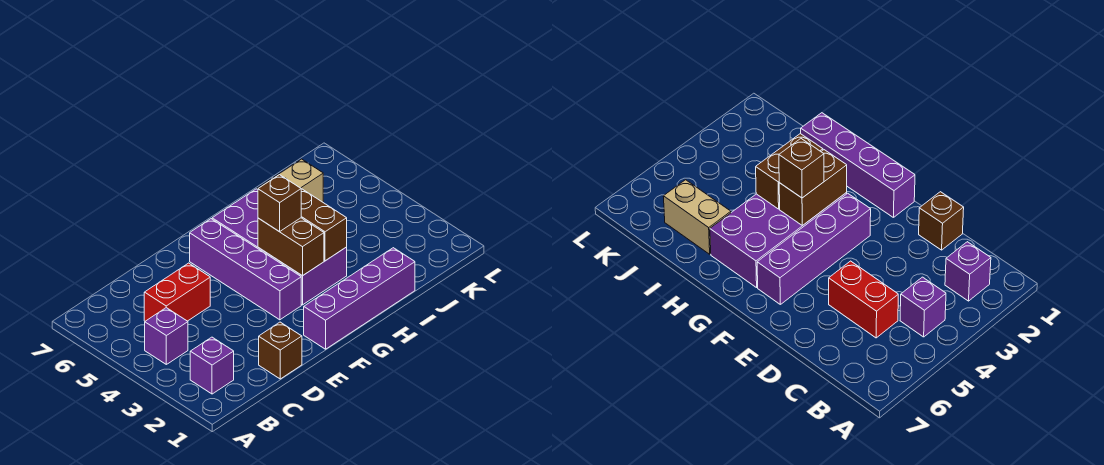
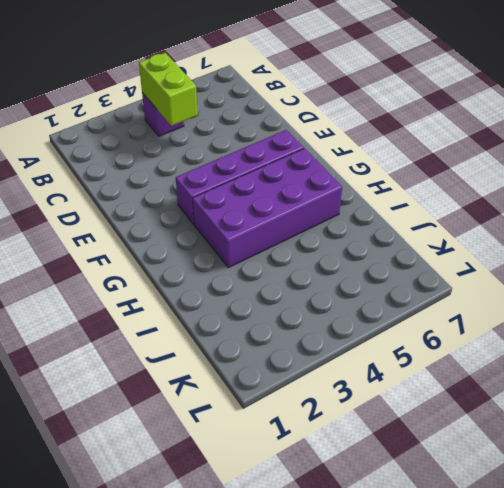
lime 1x2 brick [139,53,198,126] -> none
none -> purple 1x1 brick [190,337,234,394]
none -> red 1x2 brick [144,263,210,321]

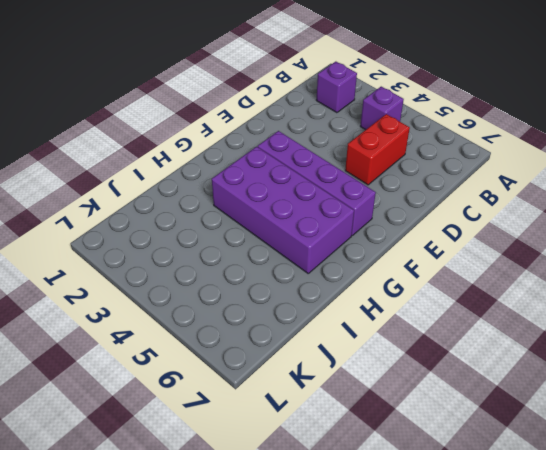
none -> brown 1x1 brick [259,322,302,379]
none -> purple 1x4 brick [304,248,415,349]

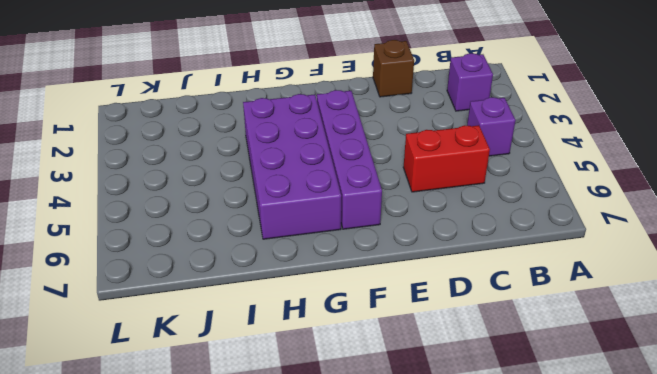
none -> purple 1x4 brick [304,248,415,349]
none -> tan 1x2 brick [257,159,323,202]

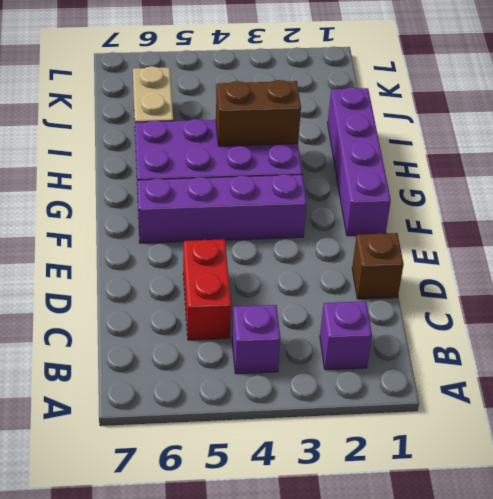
none -> brown 1x2 brick [258,218,324,276]
none -> brown 1x1 brick [258,175,301,232]

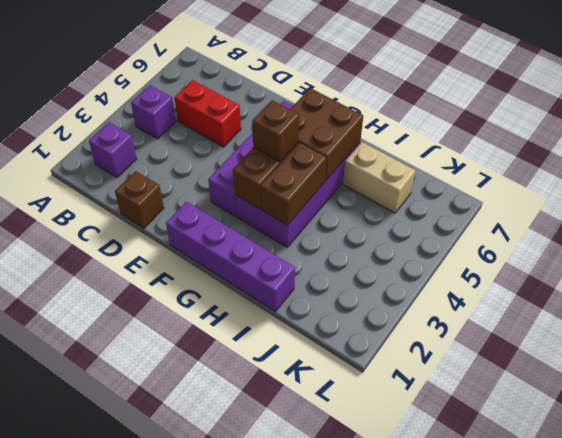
brown 2x2 brick [290,88,363,181] -> none

